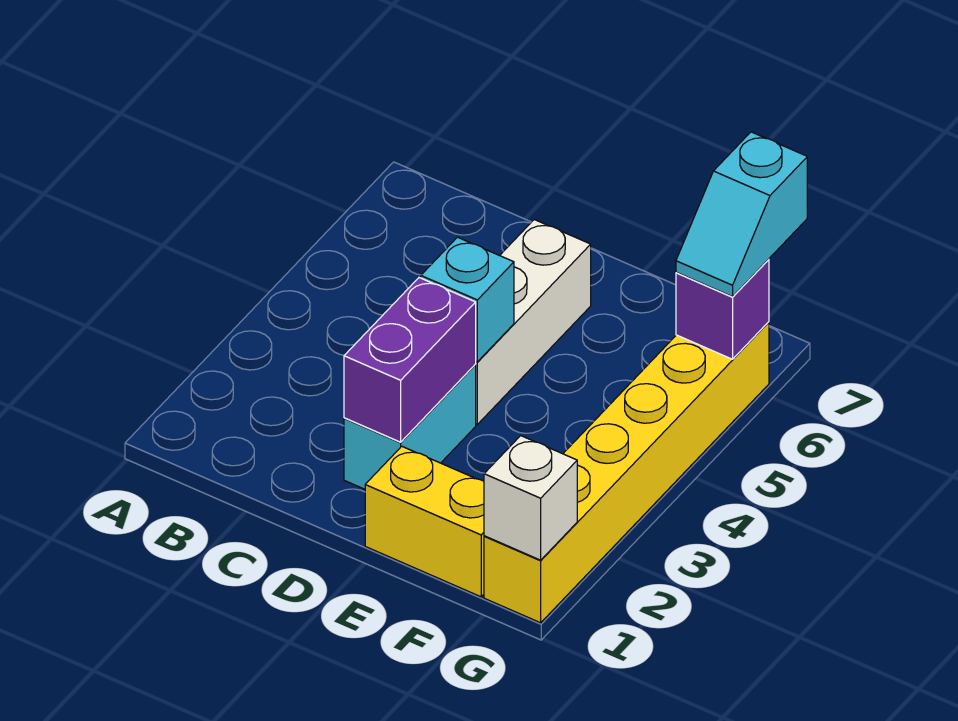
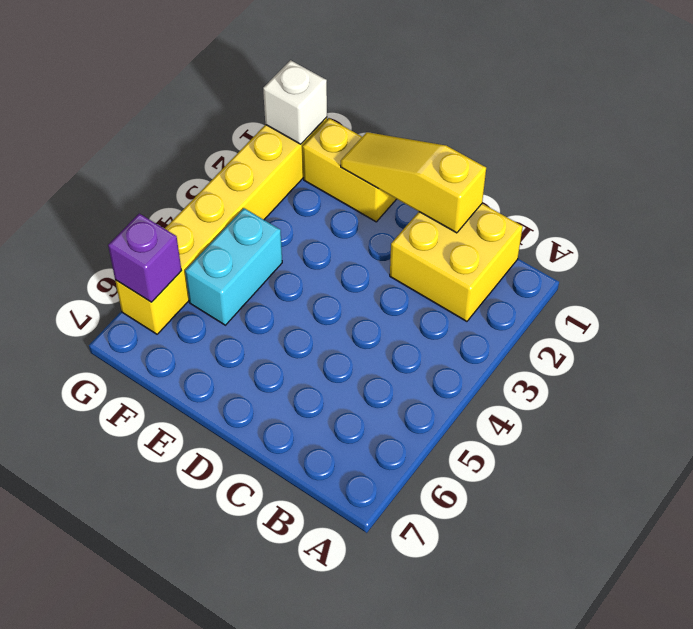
yellow 2x2 brick [390,204,523,321] -> none
yellow 1x3 slope [341,132,486,233] -> none
cyan 1x2 brick [185,208,282,325] -> cyan 1x2 brick moved to [344,365,476,489]
none -> white 1x3 brick [475,220,591,424]
none -> purple 1x2 brick [344,278,476,442]

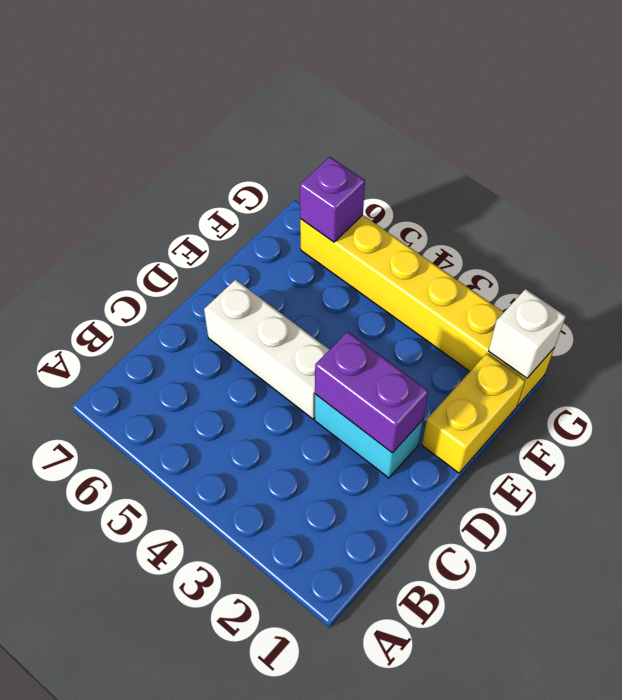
none -> cyan 1x1 brick [421,237,514,362]
none -> cyan 1x2 slope [676,132,807,297]

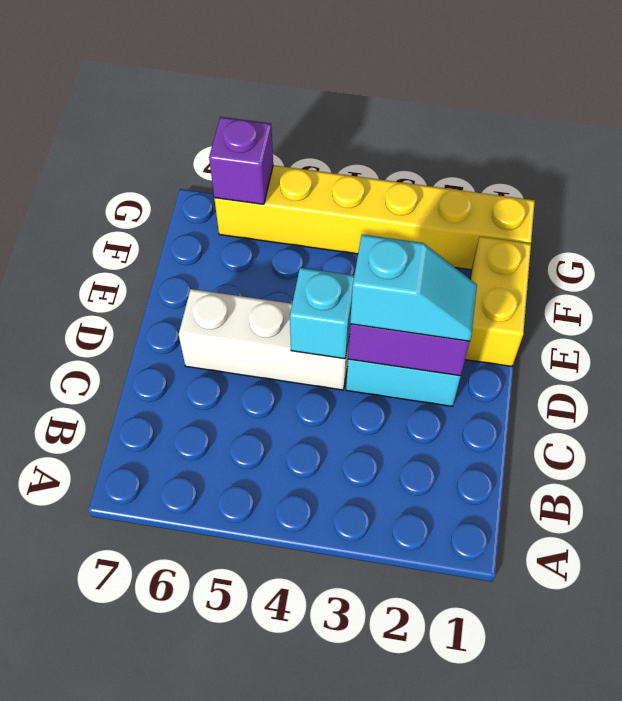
cyan 1x2 slope [350,234,477,342] -> cyan 1x2 slope moved to [676,132,807,297]
none -> white 1x1 brick [484,436,577,560]

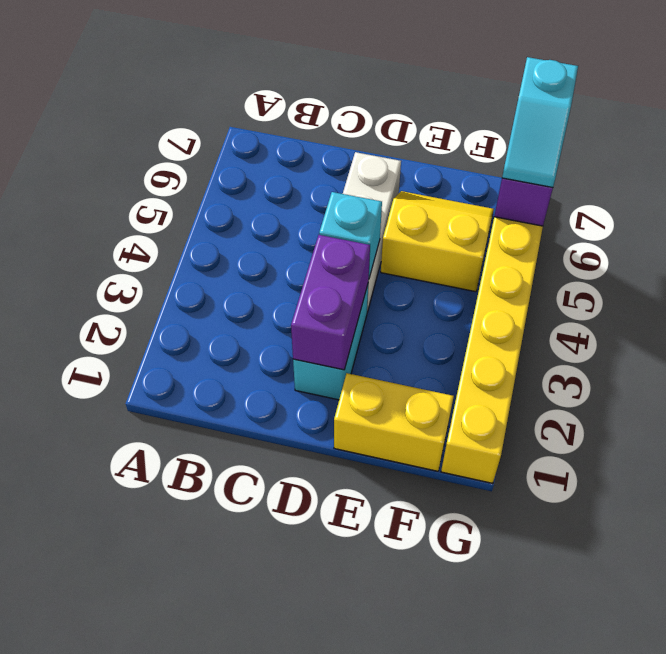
yellow 2x2 slope [381,191,494,292] -> none
none -> white 1x1 brick [484,436,577,560]

